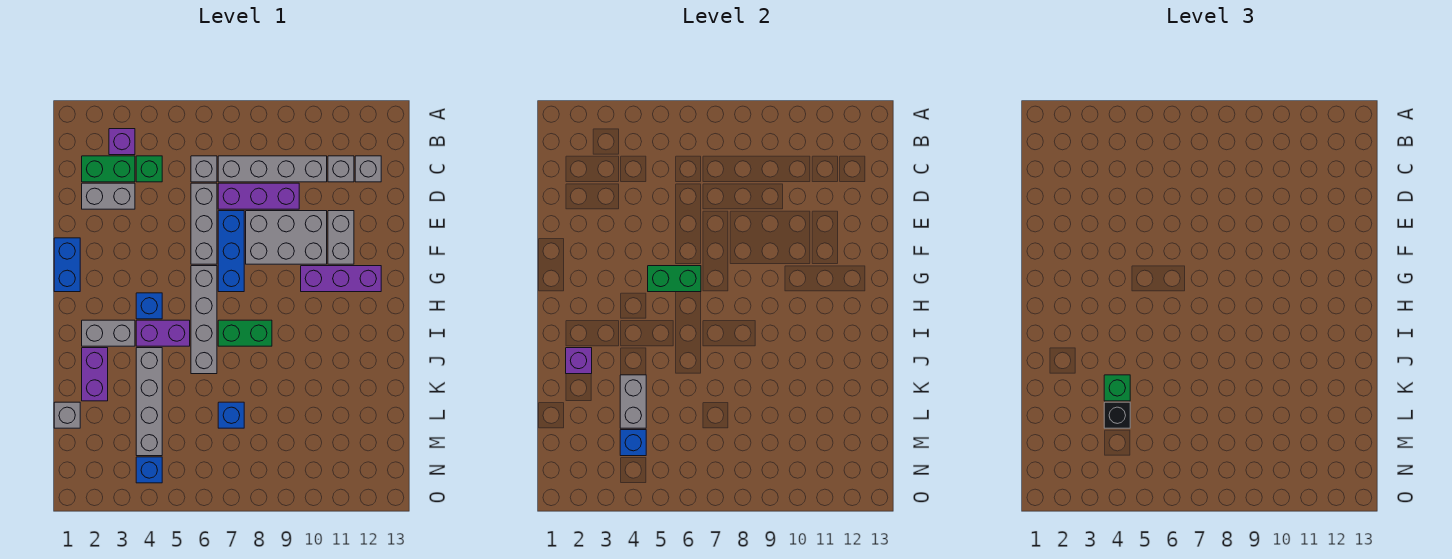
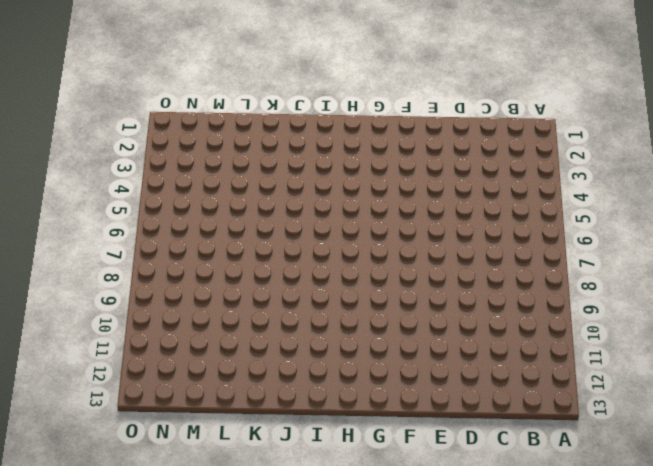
none -> purple 1x1 brick [109,129,135,155]
none -> green 1x2 brick [82,156,135,182]
none -> green 1x1 brick [136,156,162,182]
none -> grey 1x1 brick [191,156,217,182]

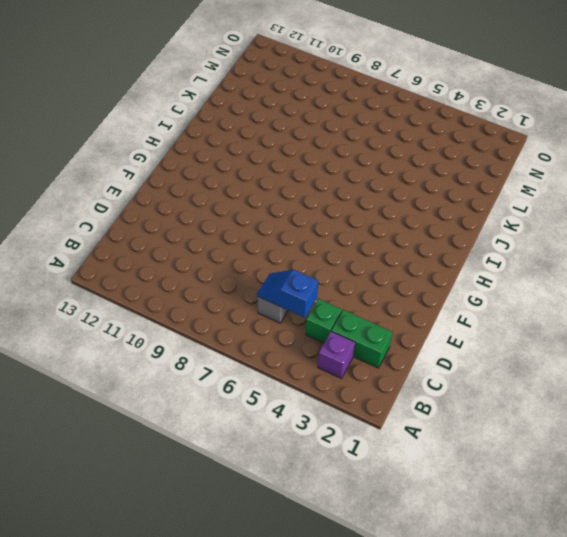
blue 1x2 slope [257,270,318,318] -> none
none -> grey 1x4 brick [218,156,327,182]
none -> grey 1x1 brick [328,156,354,182]
none -> grey 1x1 brick [355,156,381,182]
none -> grey 1x2 brick [82,183,135,209]

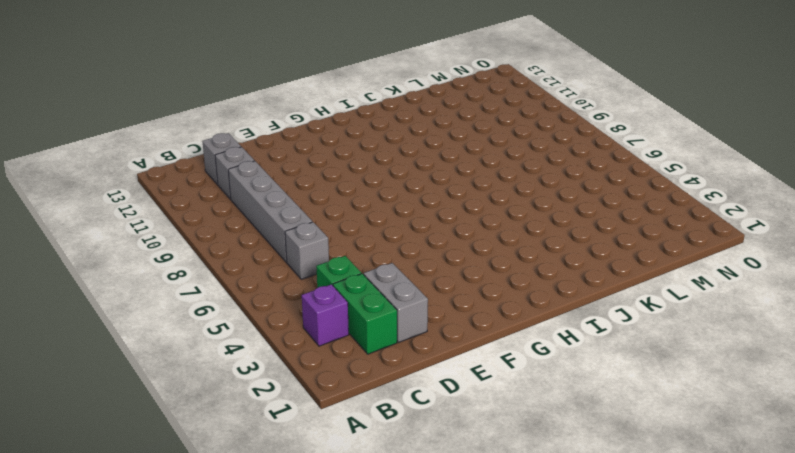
none -> grey 1x3 brick [191,183,217,264]
none -> purple 1x3 brick [218,183,299,209]
none -> blue 1x3 brick [218,211,244,292]
none -> grey 2x3 brick [246,211,327,264]

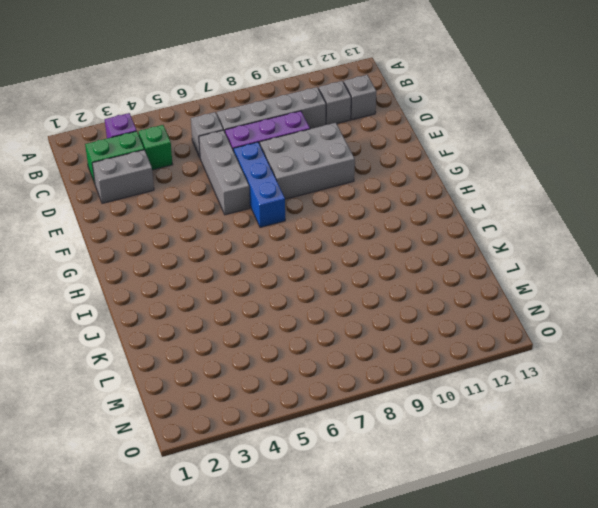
none -> grey 1x2 brick [328,211,354,264]
none -> blue 1x2 brick [54,238,80,292]
none -> grey 1x4 brick [191,266,217,374]
none -> purple 1x3 brick [301,266,381,292]

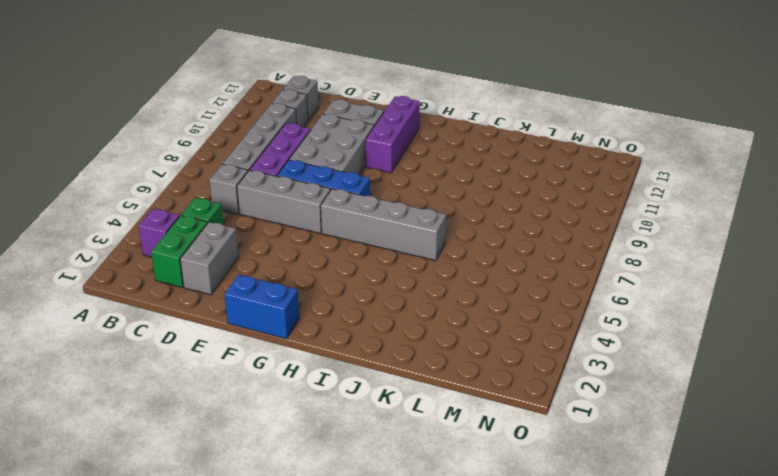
none -> blue 1x1 brick [136,293,162,319]
none -> grey 1x2 brick [82,320,135,346]
none -> purple 1x2 brick [136,320,190,346]
none -> green 1x2 brick [218,320,272,346]

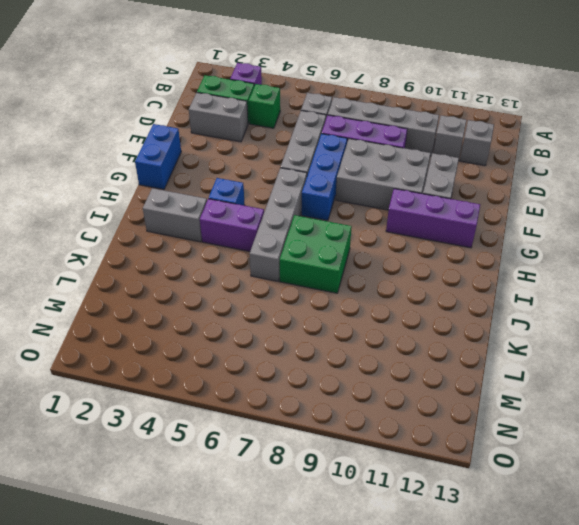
green 2x2 brick [280,215,352,293] -> green 1x2 brick [218,320,272,346]
none -> purple 1x2 brick [82,348,108,401]
none -> grey 1x4 brick [136,348,162,456]
none -> grey 1x1 brick [54,402,80,428]
none -> blue 1x1 brick [218,402,244,428]

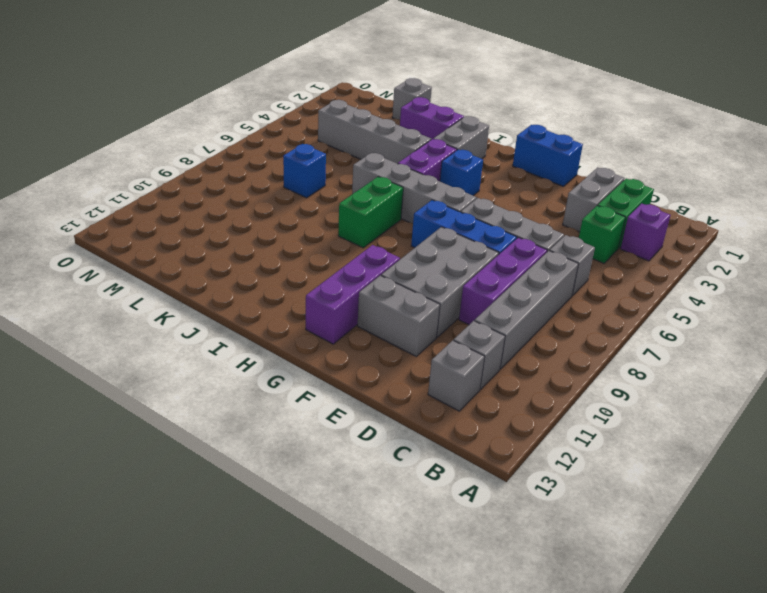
none -> blue 1x1 brick [136,457,162,483]
none -> green 1x2 brick [648,266,701,292]
none -> purple 1x1 brick [566,348,592,374]
none -> grey 1x2 brick [620,375,646,428]

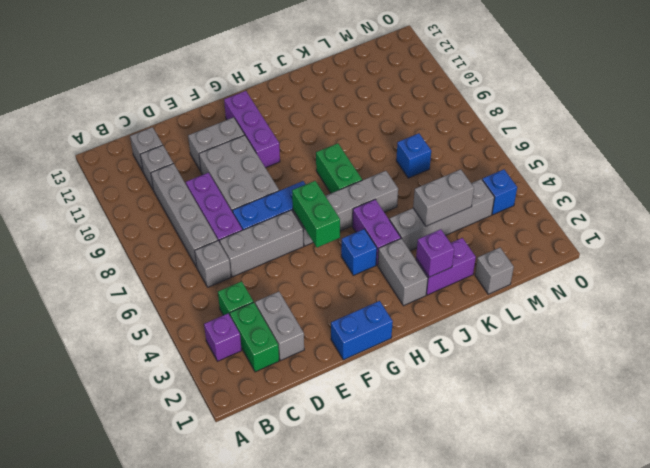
none -> blue 1x1 brick [620,430,646,456]
none -> green 1x1 brick [1104,375,1130,401]
none -> black 1x1 brick [1104,402,1130,428]

